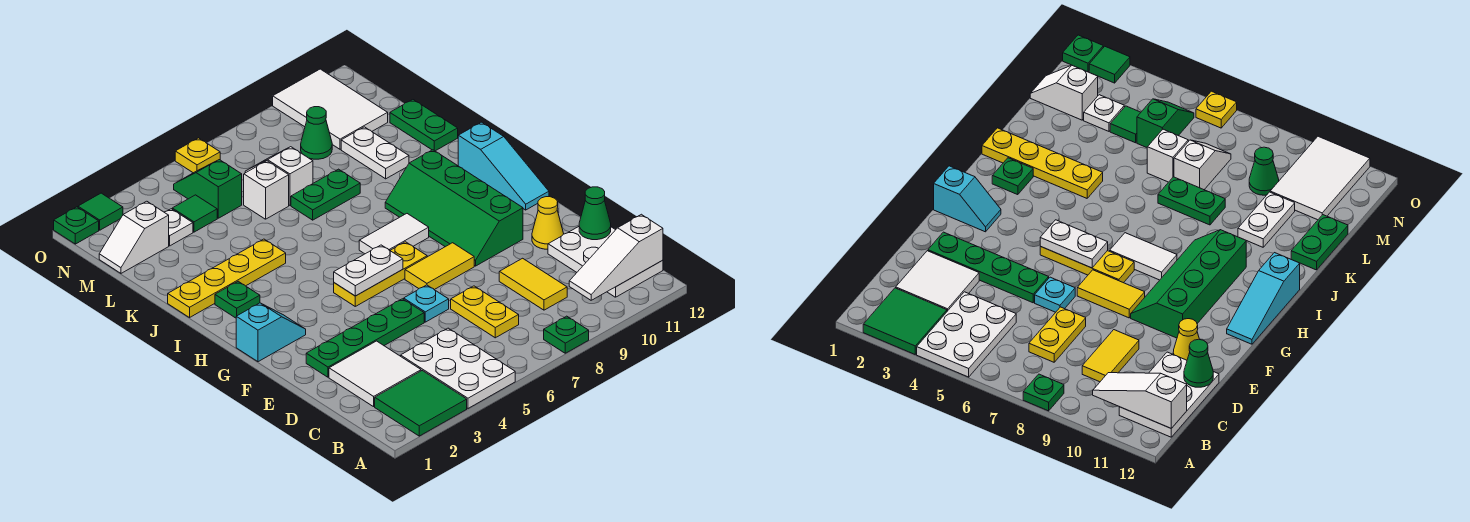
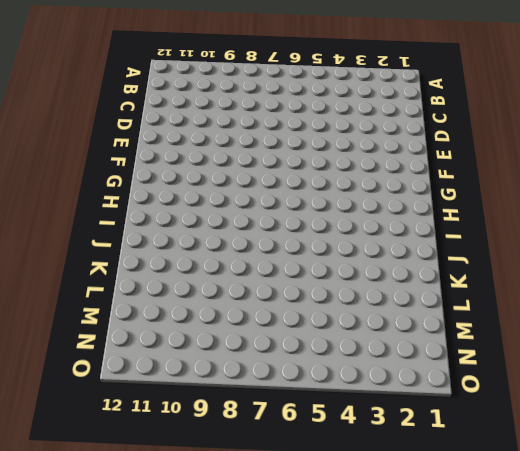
none -> green 2x2 tile [375,371,467,436]
none -> white 2x3 plate [401,328,515,408]
none -> green 1x1 plate [544,316,589,353]
none -> white 2x3 plate [548,227,663,297]

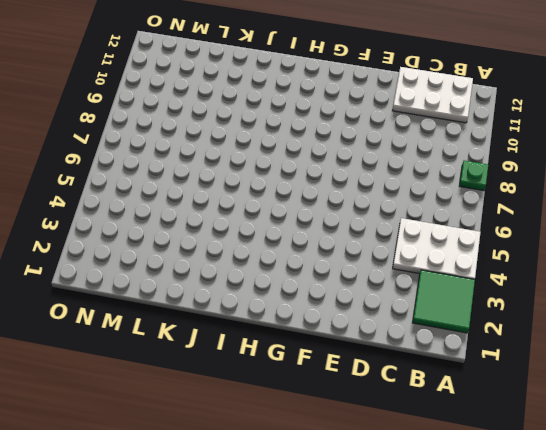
none -> white 2x2 tile [329,341,421,407]
none -> yellow 1x2 plate [451,286,519,338]
none -> yellow 1x2 tile [499,258,567,310]
none -> green 1x4 plate [306,299,424,377]

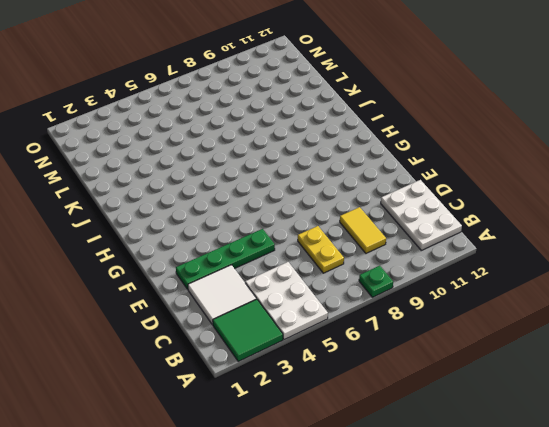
none -> cyan 1x1 plate [404,285,449,322]
none -> yellow 1x1 cone [532,197,564,249]
none -> yellow 1x2 tile [405,243,474,290]
none -> green 2x4 slope [385,150,523,266]

